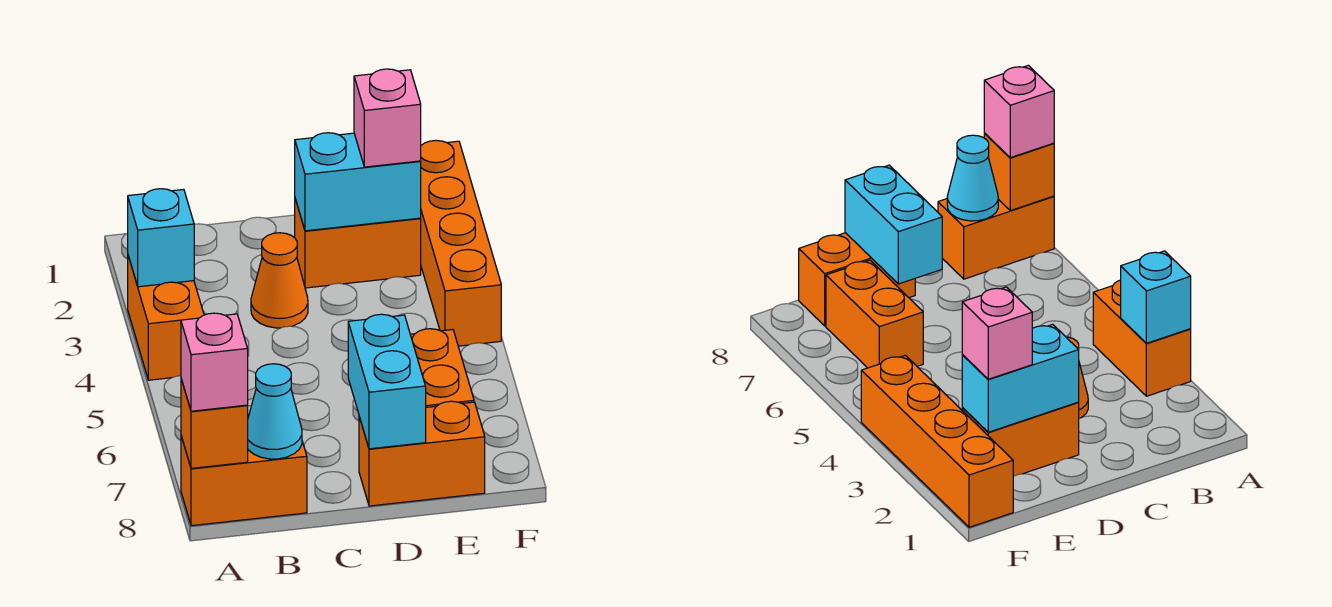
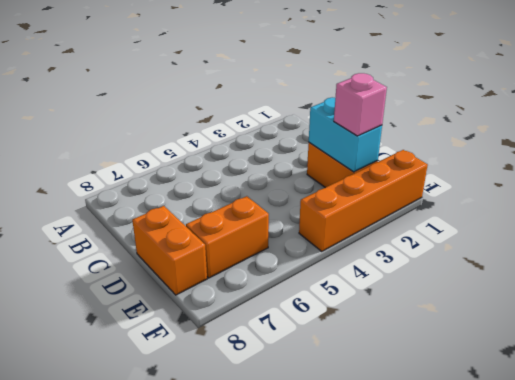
none -> orange 1x2 brick [128,256,204,380]
none -> orange 1x2 brick [181,436,307,526]
none -> orange 1x1 cone [251,233,308,328]

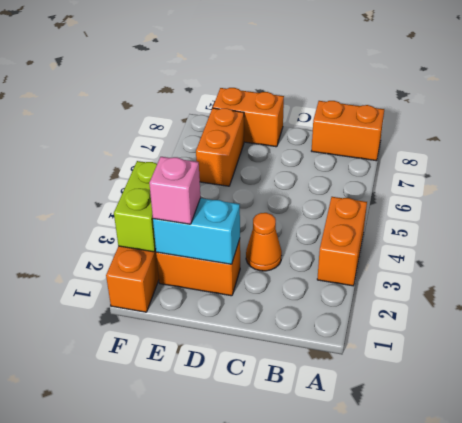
lime 1x2 brick [114,161,157,252] -> none
none -> cyan 1x1 brick [128,189,194,287]
none -> orange 1x1 brick [181,379,248,468]
none -> cyan 1x1 cone [248,364,302,459]

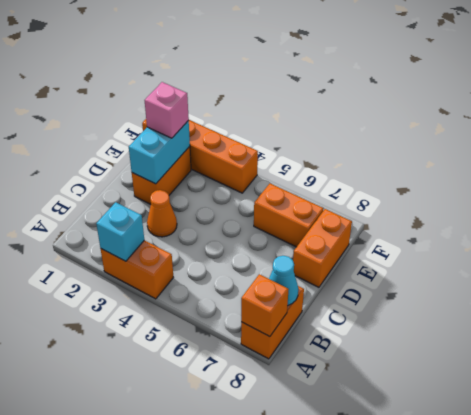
none -> cyan 1x2 brick [348,314,426,449]
none -> pink 1x1 brick [181,313,248,411]

